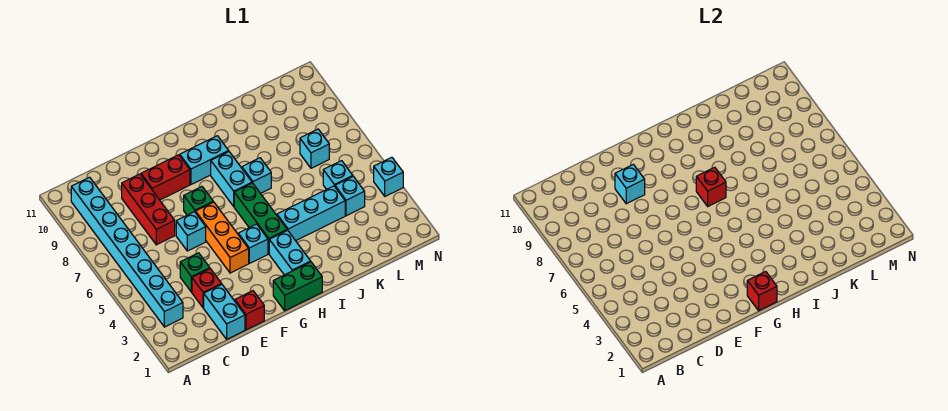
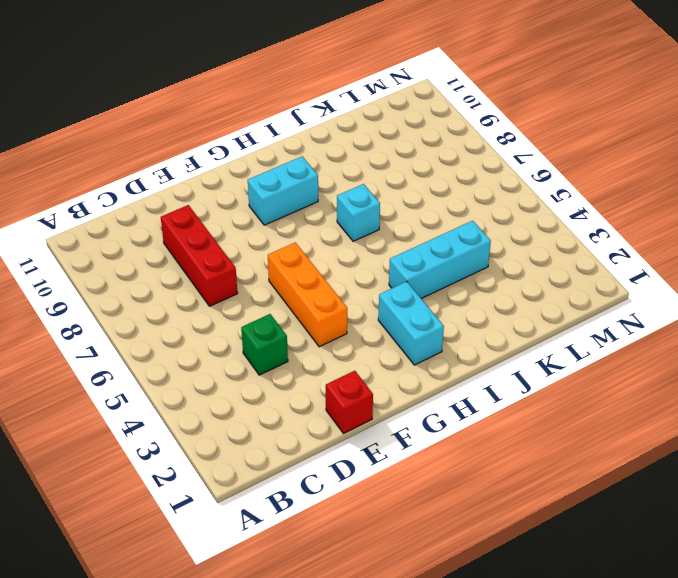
none -> cyan 1x8 brick [71,177,183,327]
none -> cyan 1x2 brick [204,285,245,339]
none -> red 1x1 brick [192,269,222,308]

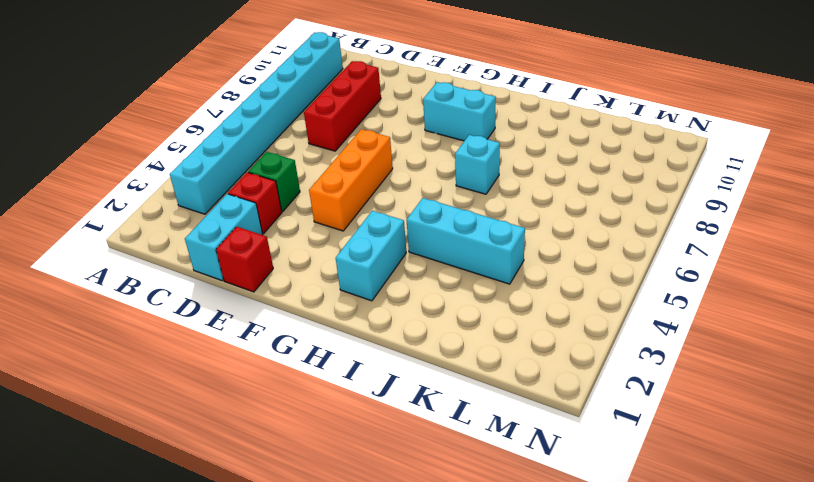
none -> cyan 1x1 brick [176,212,206,251]
none -> red 1x2 brick [141,155,190,200]
none -> green 1x1 brick [184,187,213,215]

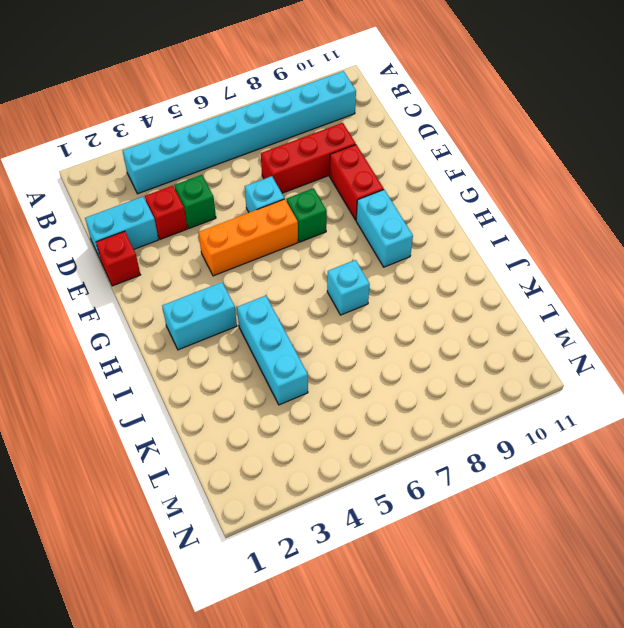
none -> green 1x2 brick [273,262,322,311]
none -> cyan 1x1 brick [238,224,268,263]
none -> green 1x3 brick [234,183,287,254]

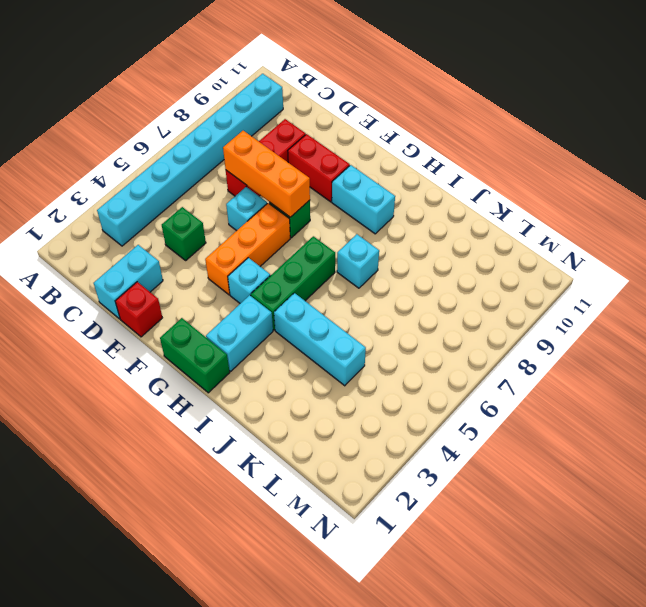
orange 1x3 brick [223,131,310,217] -> none
none -> red 1x1 brick [192,269,222,308]
none -> cyan 1x2 brick [211,152,252,206]
none -> cyan 1x1 brick [335,176,365,216]

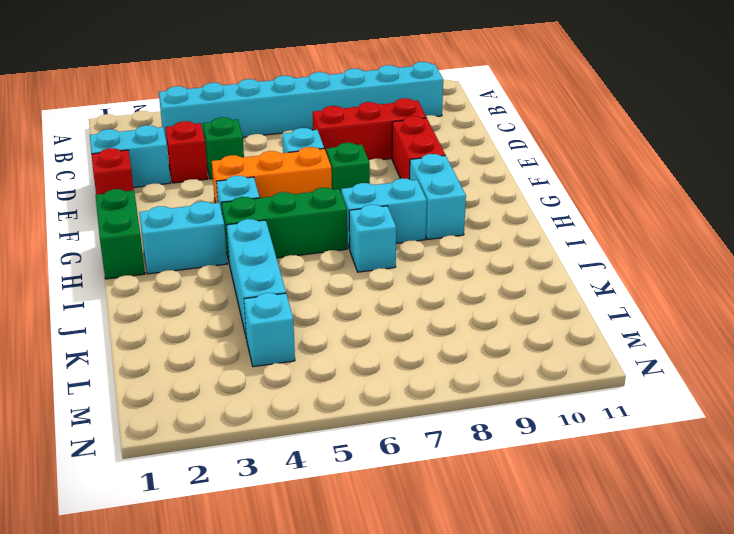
none -> cyan 1x1 brick [323,161,353,189]
none -> cyan 1x1 brick [300,129,329,168]
none -> cyan 1x1 brick [374,157,403,196]

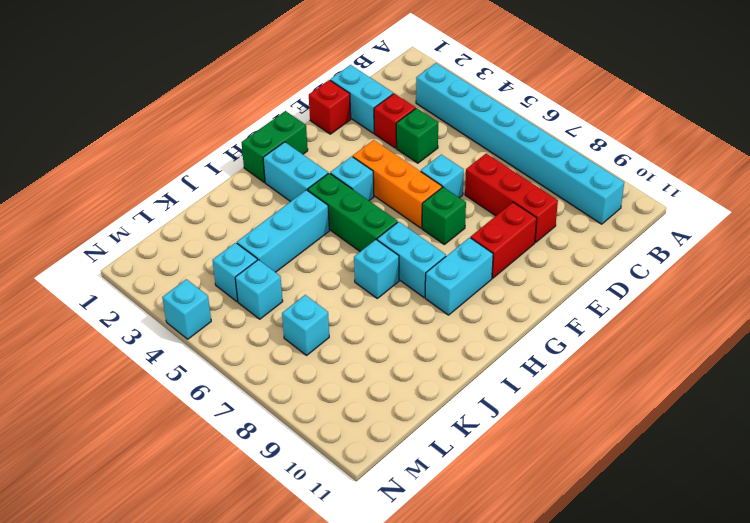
none -> cyan 1x1 brick [615,164,645,204]
none -> red 1x1 brick [747,272,777,311]
none -> red 1x1 brick [696,167,726,206]

